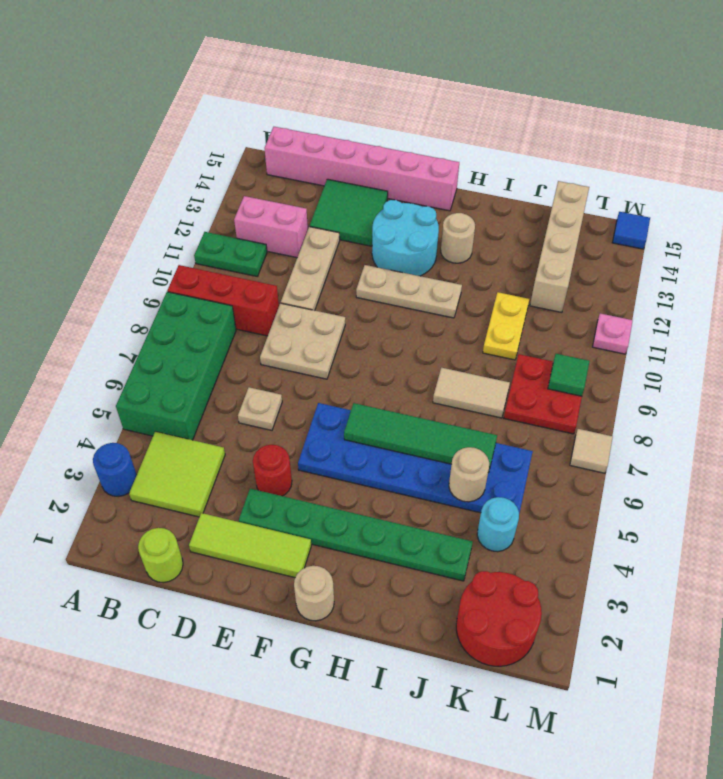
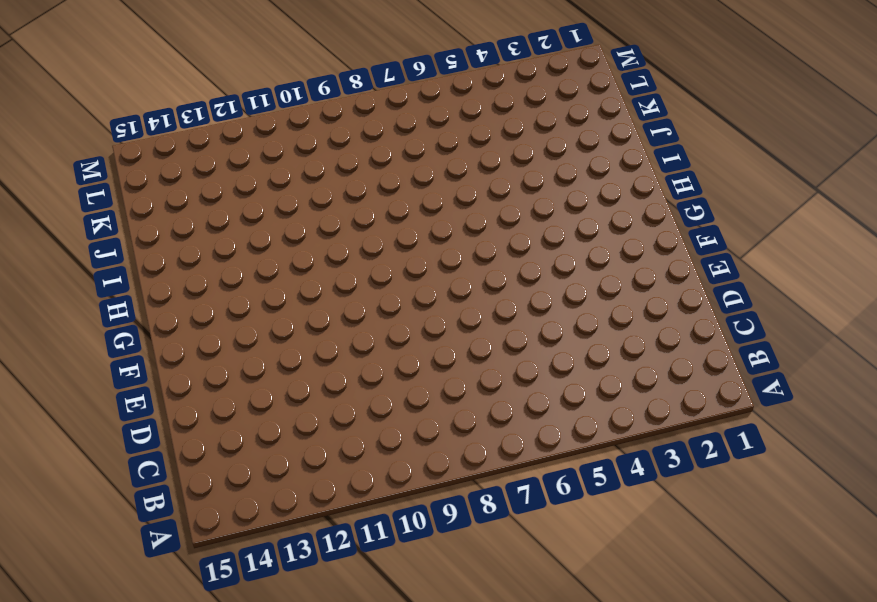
none -> blue 1x1 round brick [93,443,137,497]
none -> green 2x4 brick [116,292,236,440]
none -> red 1x3 brick [167,265,279,336]
none -> green 1x2 plate [194,232,267,276]

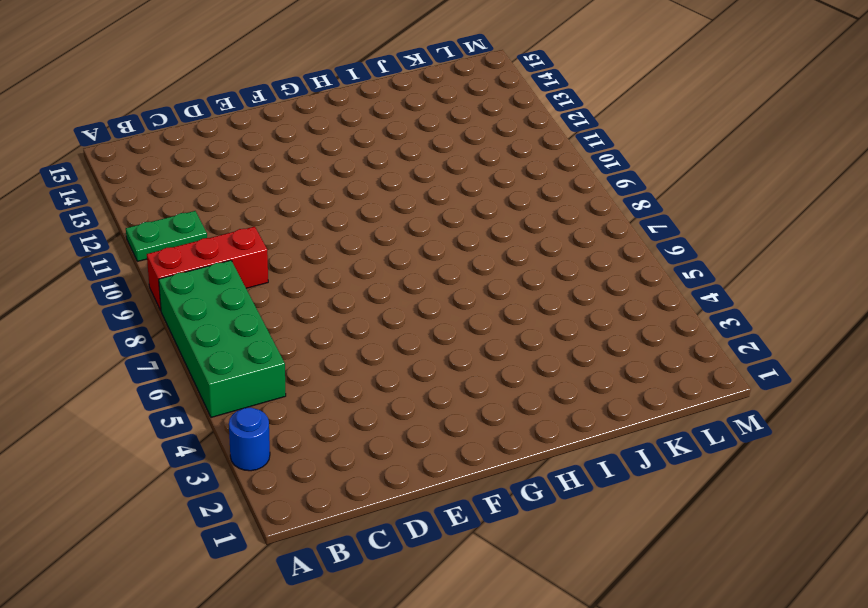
none -> lime 2x2 tile [129,432,225,517]
none -> pink 1x2 brick [234,196,308,258]
none -> pink 1x6 brick [265,127,459,211]
none -> lime 1x1 round brick [138,528,183,583]

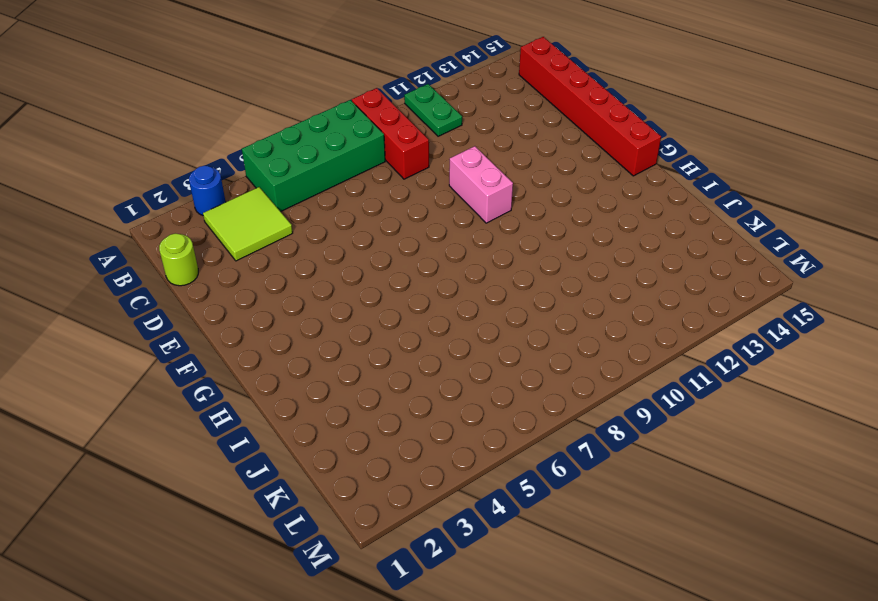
red 1x6 brick [519,37,661,176] -> pink 1x6 brick [265,127,459,211]
pink 1x2 brick [449,146,513,223] -> pink 1x2 brick moved to [234,196,308,258]
none -> lime 1x3 tile [189,513,311,578]
none -> tan 1x1 plate [238,387,282,430]
none -> tan 2x2 plate [260,303,345,379]
none -> tan 1x3 plate [281,227,340,310]

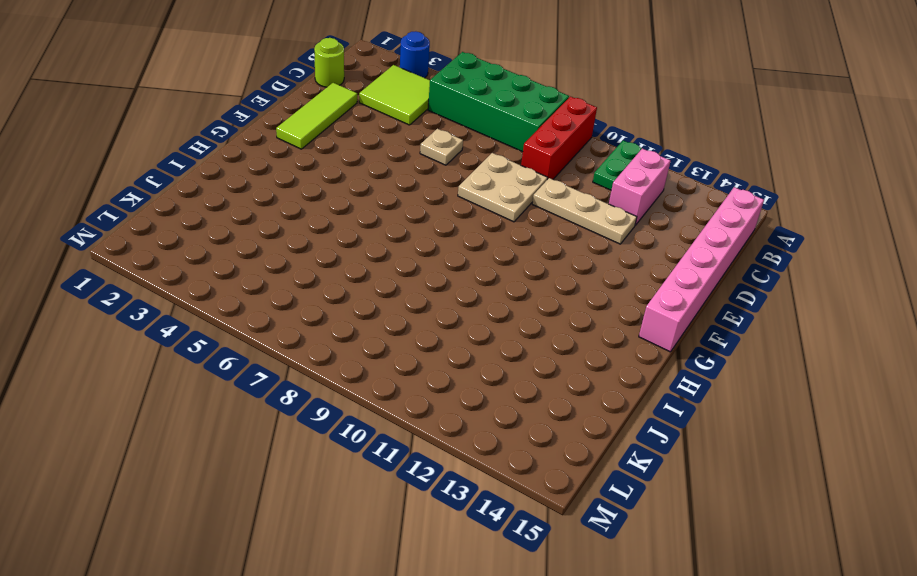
none -> green 2x2 tile [310,179,388,246]
none -> green 1x6 plate [239,489,473,581]
none -> red 1x1 round brick [253,445,292,496]
none -> blue 2x6 plate [298,403,533,513]

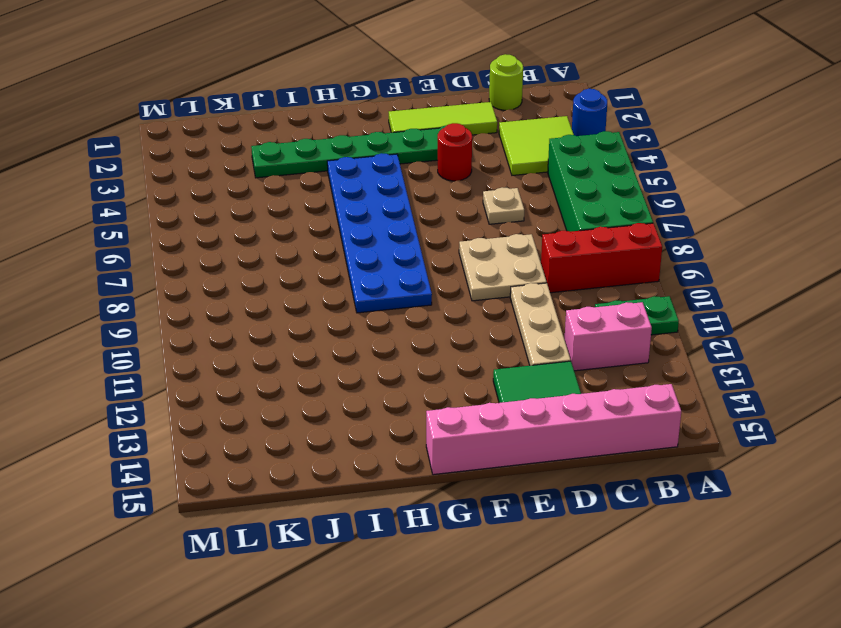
blue 2x6 plate [327,153,432,313] -> blue 2x6 plate turned to [298,403,533,513]
none -> tan 1x3 plate [356,265,462,318]
none -> cyan 2x2 round brick [372,200,439,276]
none -> tan 1x1 round brick [294,566,334,621]
none -> tan 1x1 round brick [441,213,475,263]

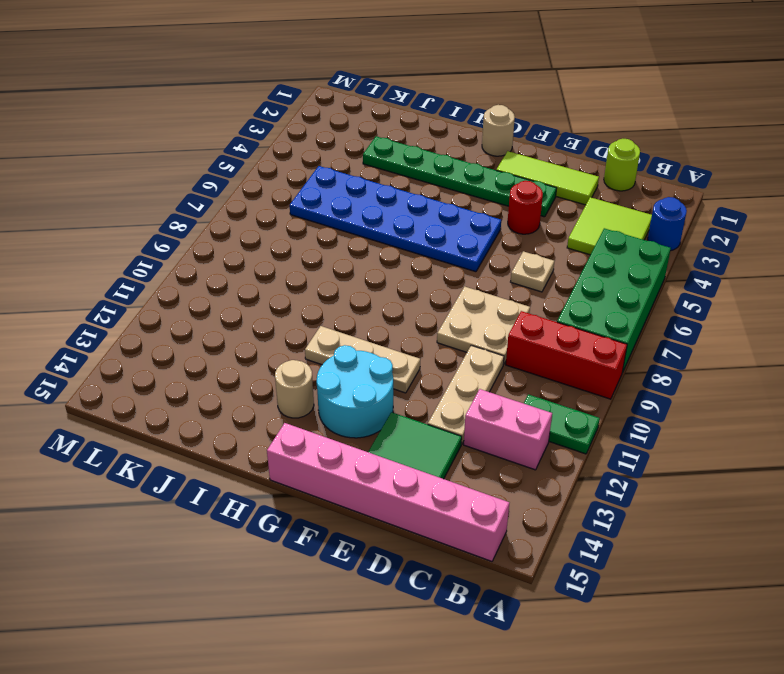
none -> tan 1x2 tile [433,368,510,418]
none -> yellow 1x2 plate [483,292,529,360]
none -> red 2x2 round brick [456,571,542,666]
none -> cyan 1x1 round brick [477,497,519,552]

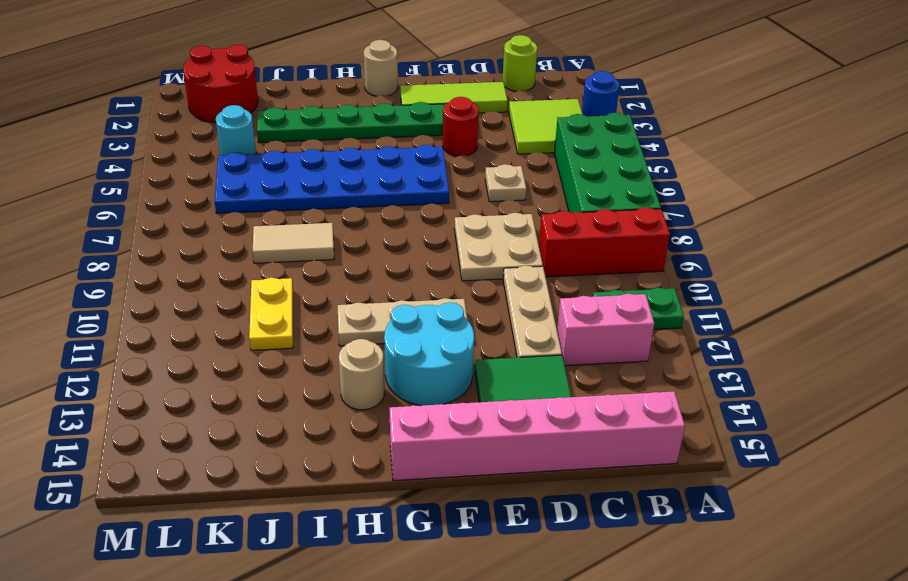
none -> red 2x2 plate [504,354,582,434]
none -> tan 1x4 brick [530,181,589,312]
none -> tan 1x1 tile [570,429,613,473]
none -> pink 1x1 plate [593,313,633,354]

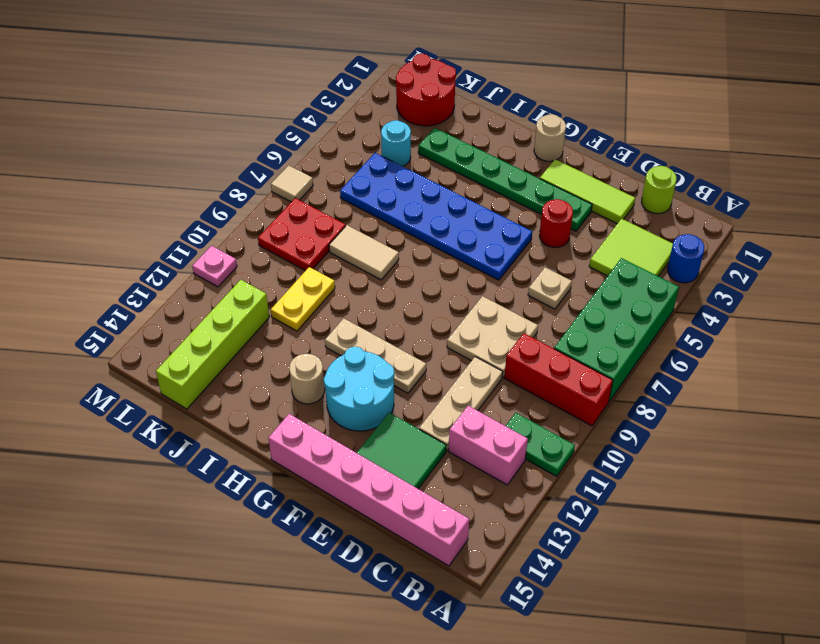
lime 1x4 brick [156,280,269,409] -> tan 1x4 brick [530,181,589,312]
none -> blue 1x1 tile [612,212,650,249]
none -> green 1x4 tile [344,403,497,473]
none -> tan 1x1 round brick [449,447,489,502]
none -> green 1x1 tile [548,354,590,396]

